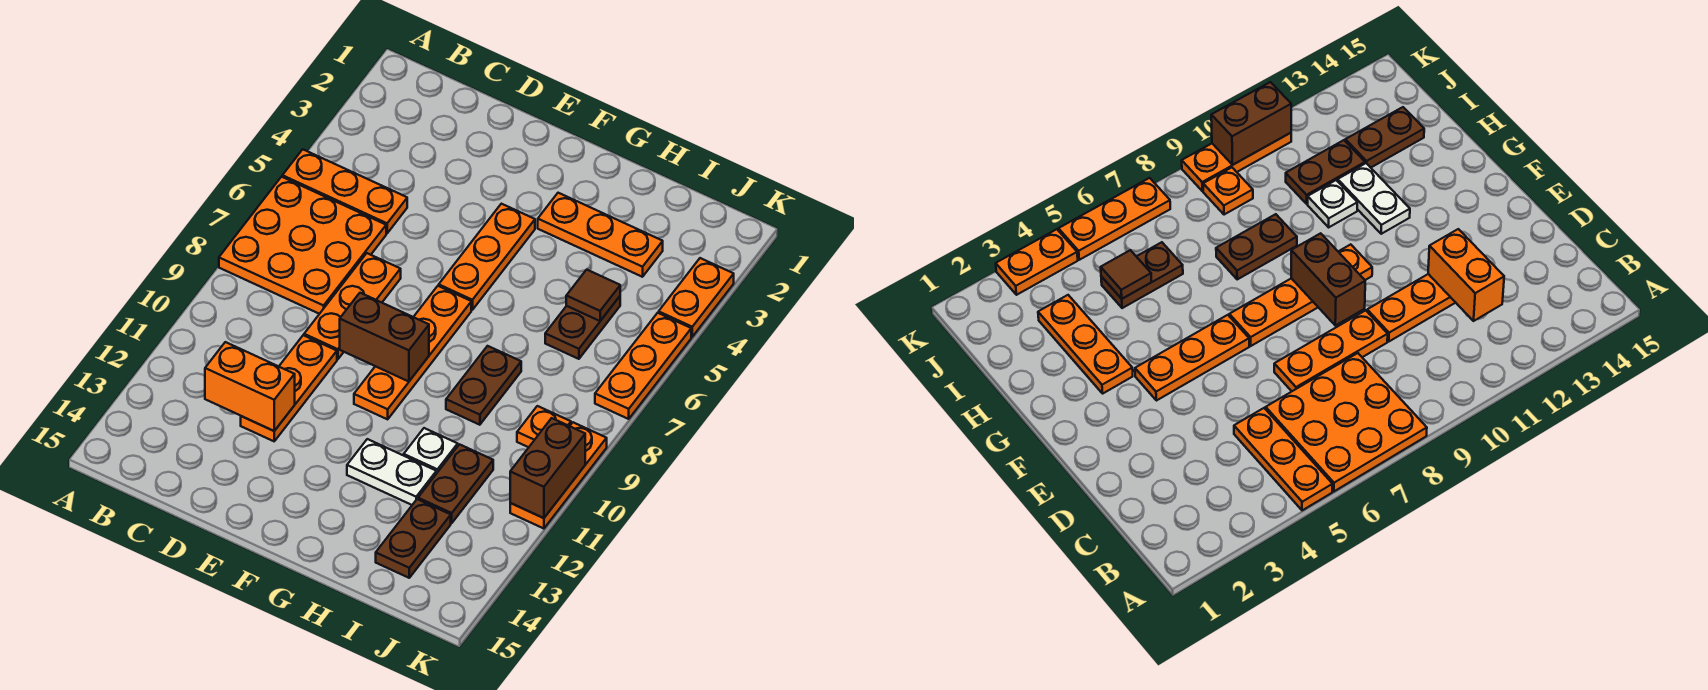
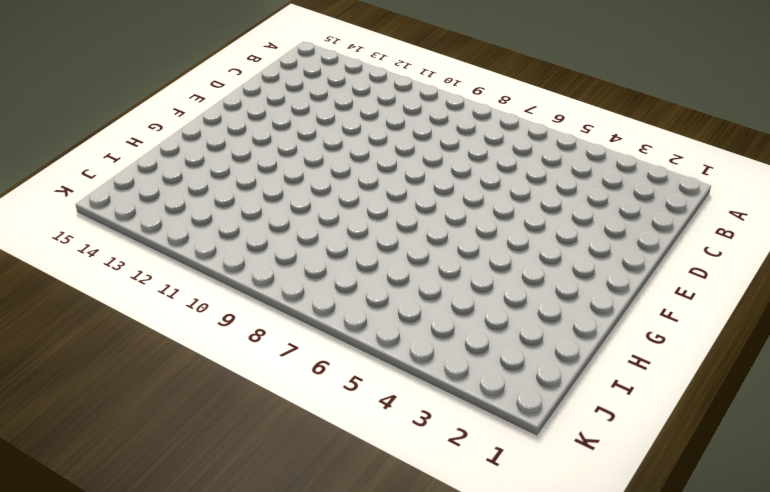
none -> orange 1x3 plate [282,149,407,233]
none -> orange 3x3 plate [219,177,386,314]
none -> orange 1x3 plate [304,253,401,359]

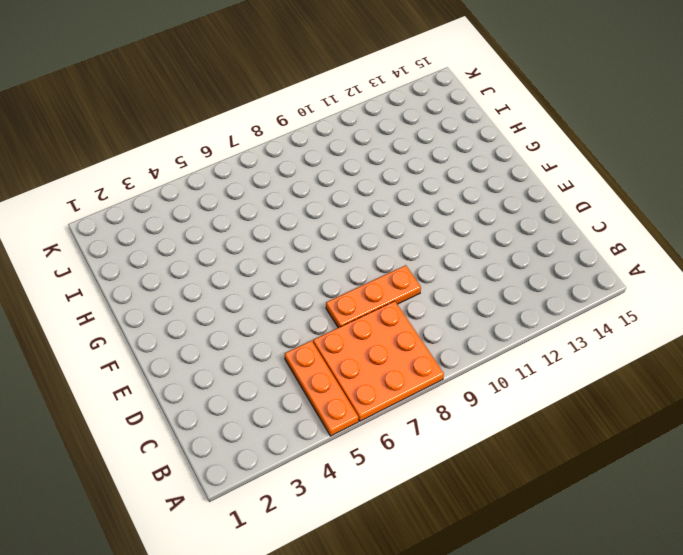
none -> orange 1x3 plate [241,335,337,441]
none -> orange 1x3 plate [439,204,535,310]
none -> orange 1x4 plate [354,286,471,419]

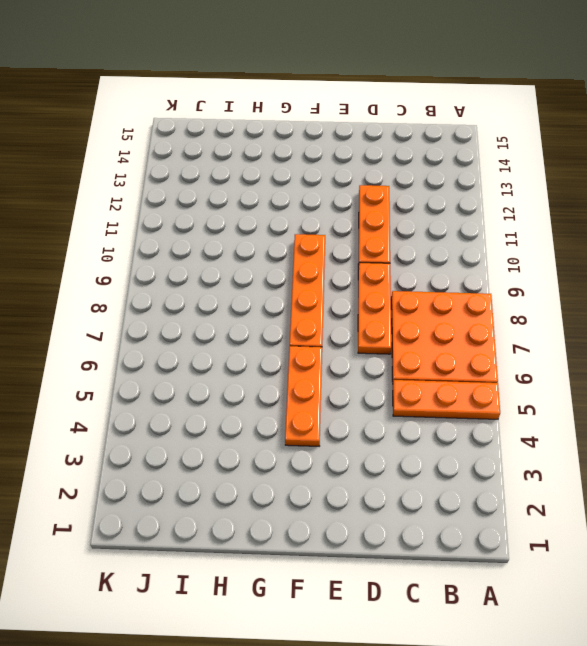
none -> orange 1x3 plate [538,193,663,277]
none -> white 1x2 plate [347,439,437,505]
none -> brown 1x2 plate [446,346,521,425]

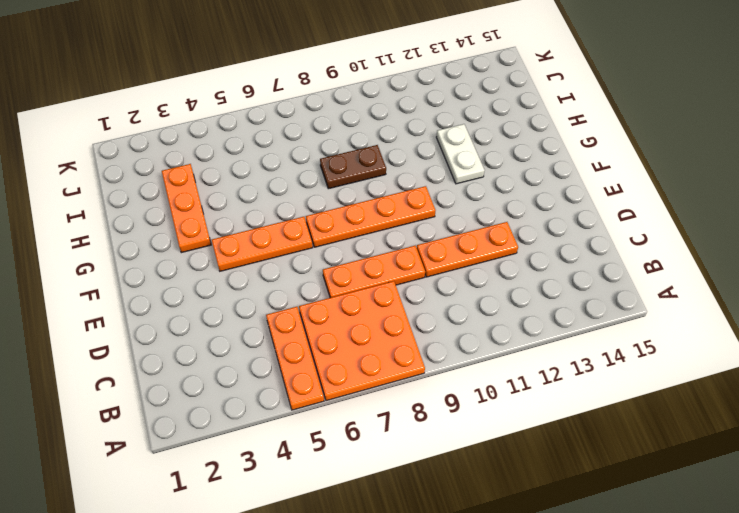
none -> white 1x1 plate [404,428,458,472]
none -> brown 1x2 plate [545,296,620,359]
none -> brown 1x2 plate [418,444,493,523]

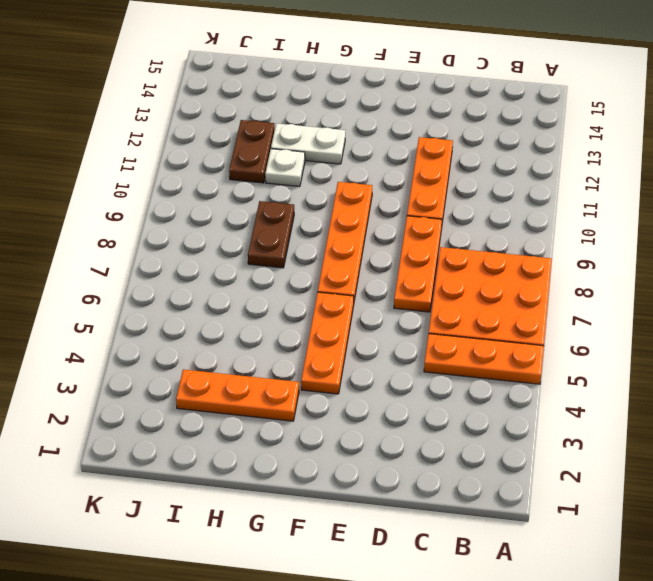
none -> brown 1x2 plate [545,296,620,359]
none -> brown 1x2 plate [376,499,451,578]
none -> orange 1x1 plate [517,406,571,447]

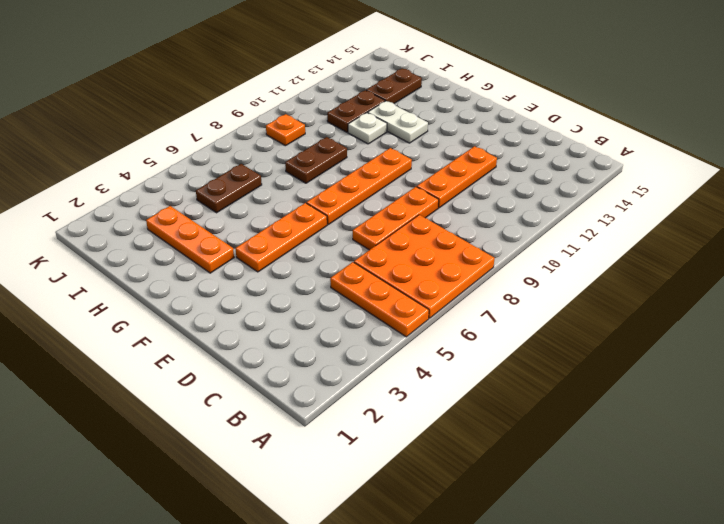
none -> orange 1x2 plate [659,258,734,337]
none -> orange 1x3 plate [595,313,691,419]
none -> orange 1x3 plate [510,422,607,529]

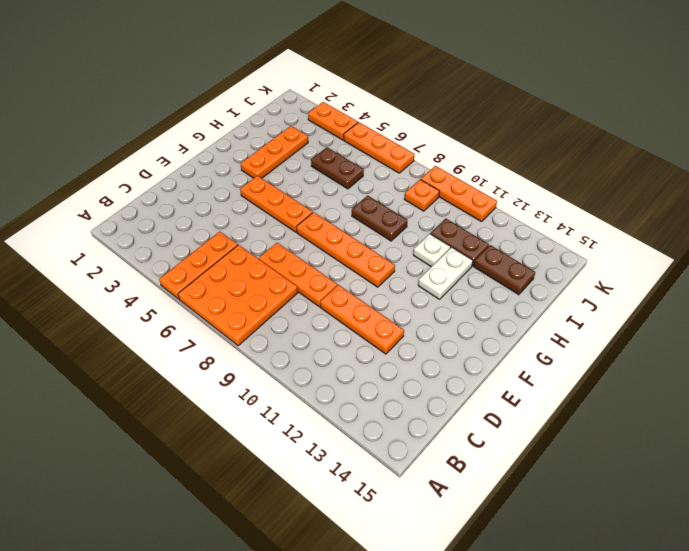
none -> orange 1x2 brick [205,342,295,431]
none -> brown 1x2 brick [340,293,429,382]
none -> brown 1x1 tile [566,270,620,321]

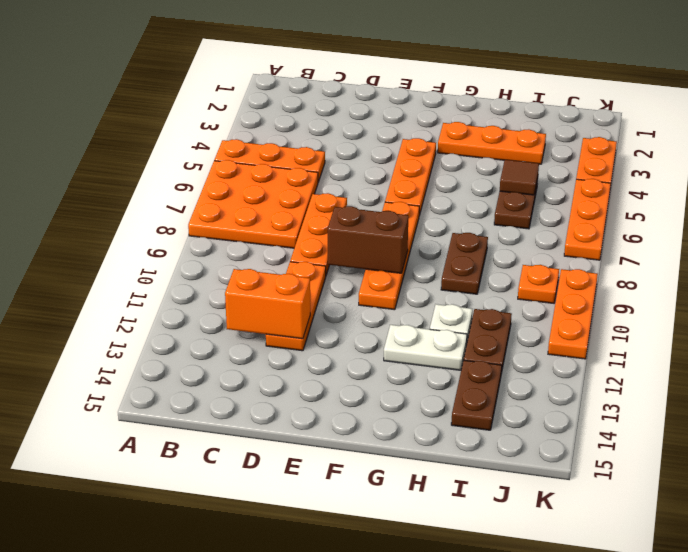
none -> brown 1x2 brick [510,418,585,518]

